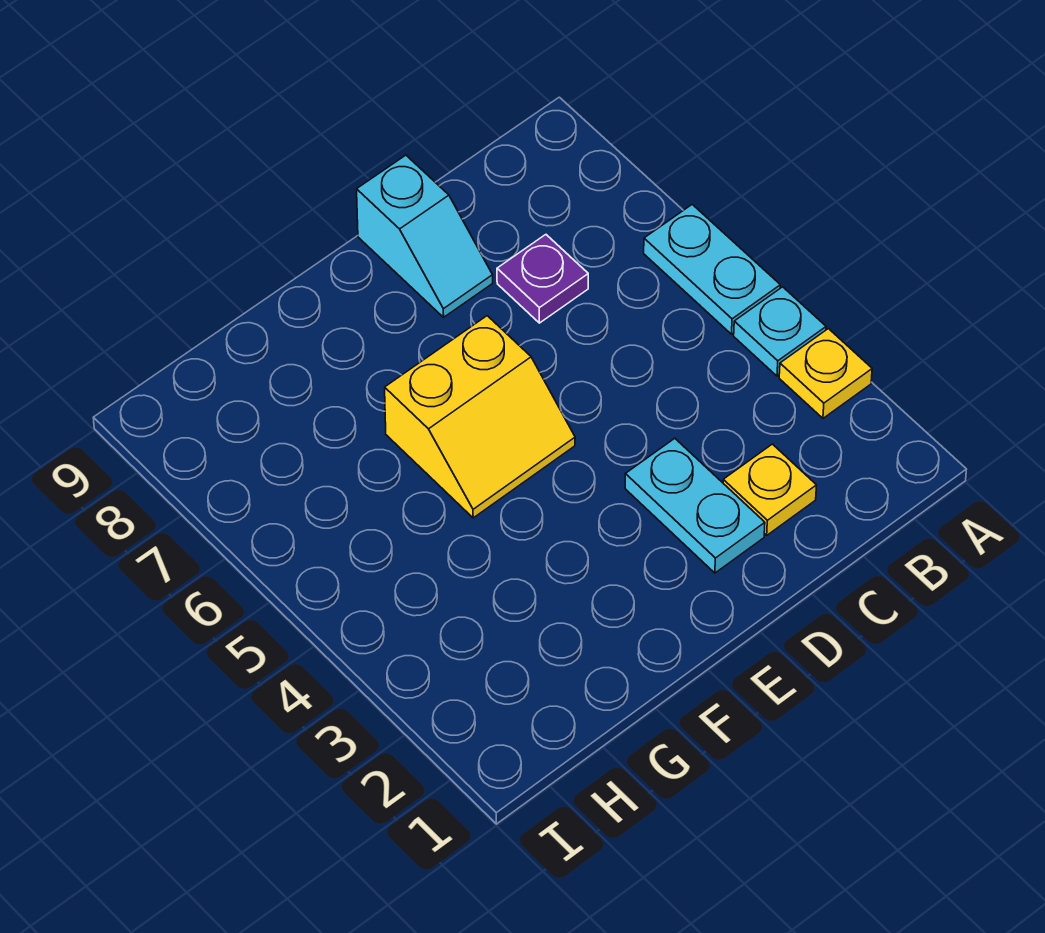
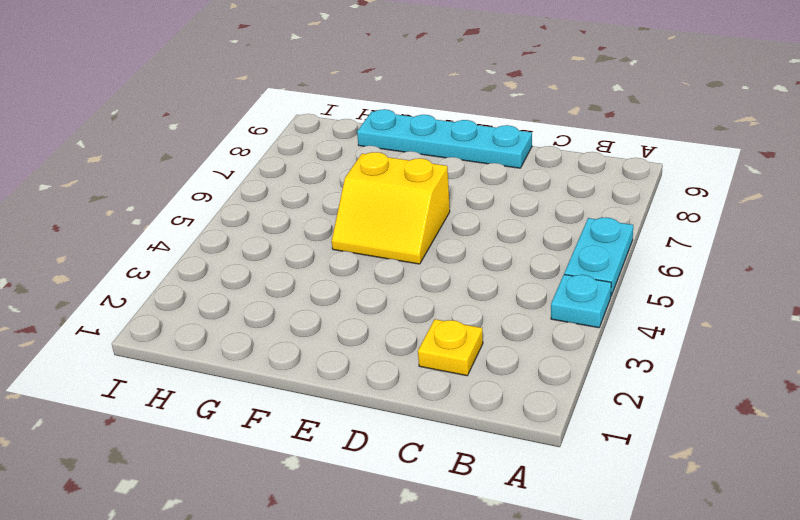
cyan 1x4 plate [357,109,532,168] -> cyan 1x2 slope [357,155,493,317]
none -> yellow 1x1 plate [779,329,872,418]
none -> purple 1x1 plate [497,235,588,323]

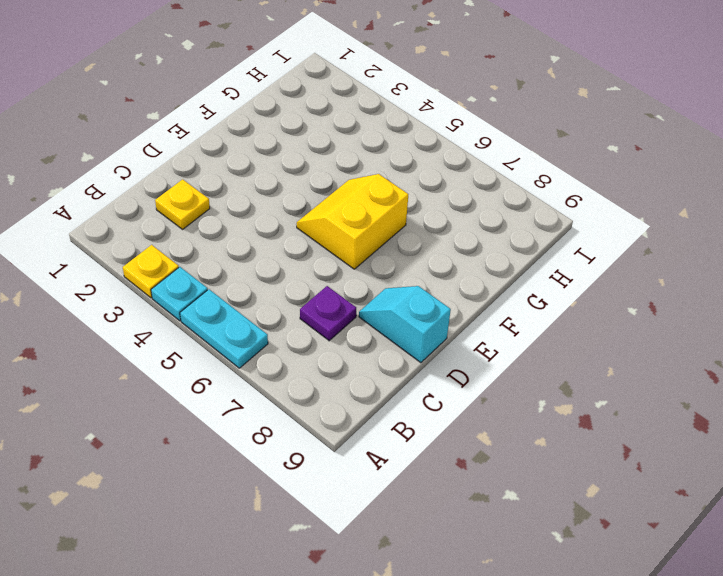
none -> cyan 1x2 plate [625,438,765,573]

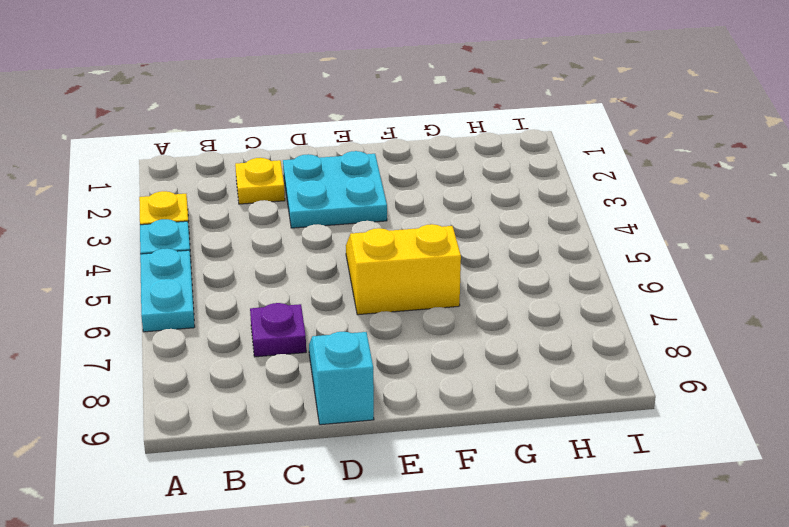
cyan 2x2 plate [283,151,387,228] -> cyan 1x2 plate [625,438,765,573]

